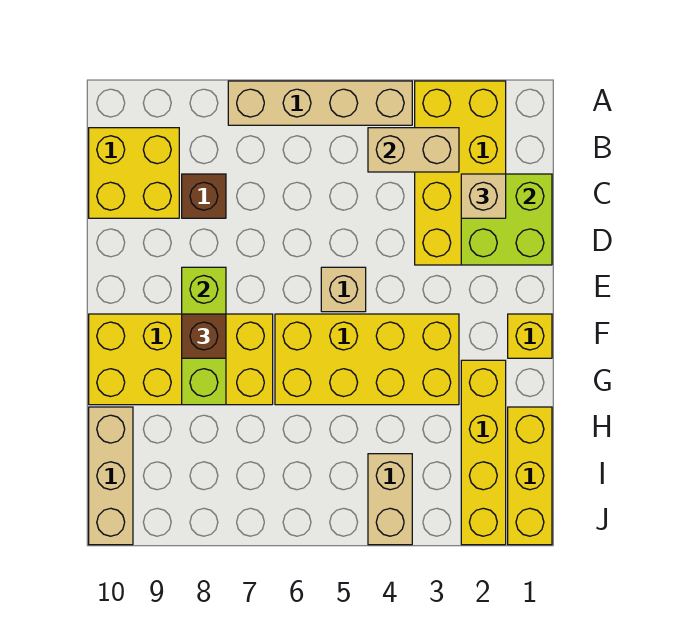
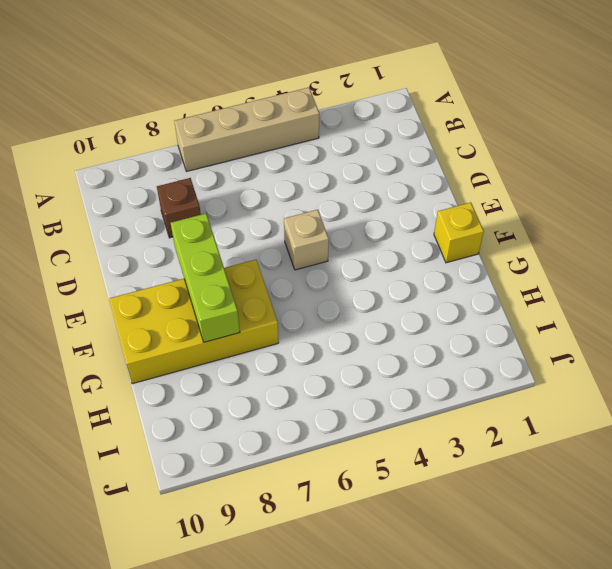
none -> yellow 2x4 brick [415,81,506,265]
none -> yellow 2x2 brick [89,128,179,218]
none -> yellow 2x4 brick [275,314,459,405]

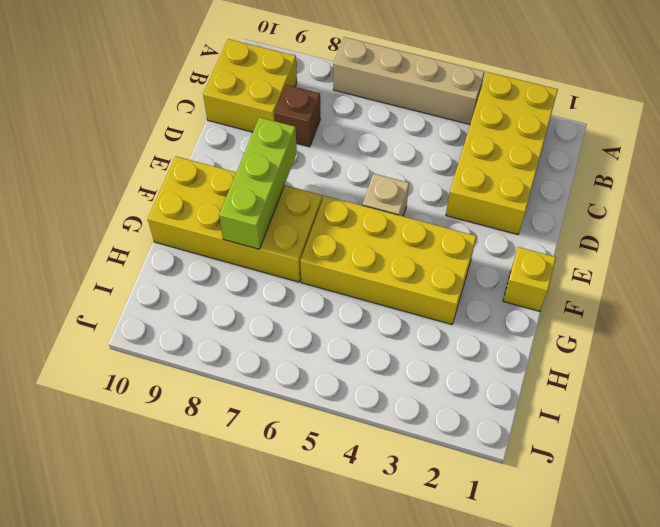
none -> yellow 1x4 brick [461,360,506,545]
none -> yellow 1x3 brick [508,407,552,545]
none -> tan 1x3 brick [89,407,133,545]

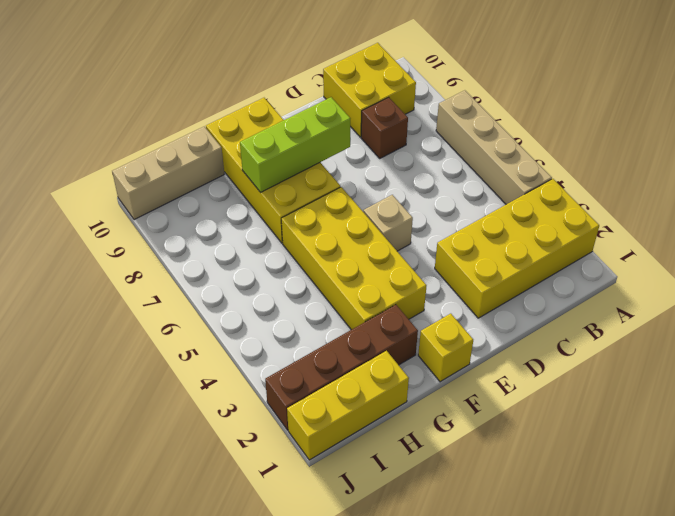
brown 1x4 brick [265,305,418,430] -> yellow 1x4 brick [461,360,506,545]
none -> tan 1x2 brick [368,454,412,545]
none -> tan 1x2 brick [368,128,459,172]
none -> lime 2x2 brick [461,174,552,265]

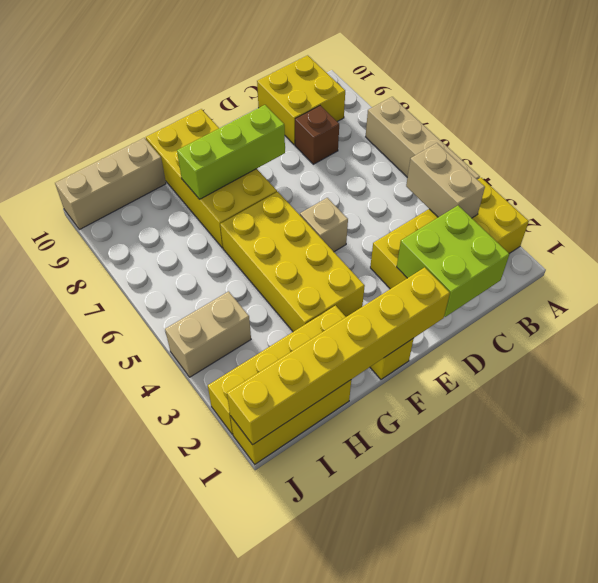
yellow 1x6 brick [227,267,450,445] -> none
none -> tan 1x1 brick [461,174,506,218]
none -> brown 1x1 brick [182,314,226,358]

